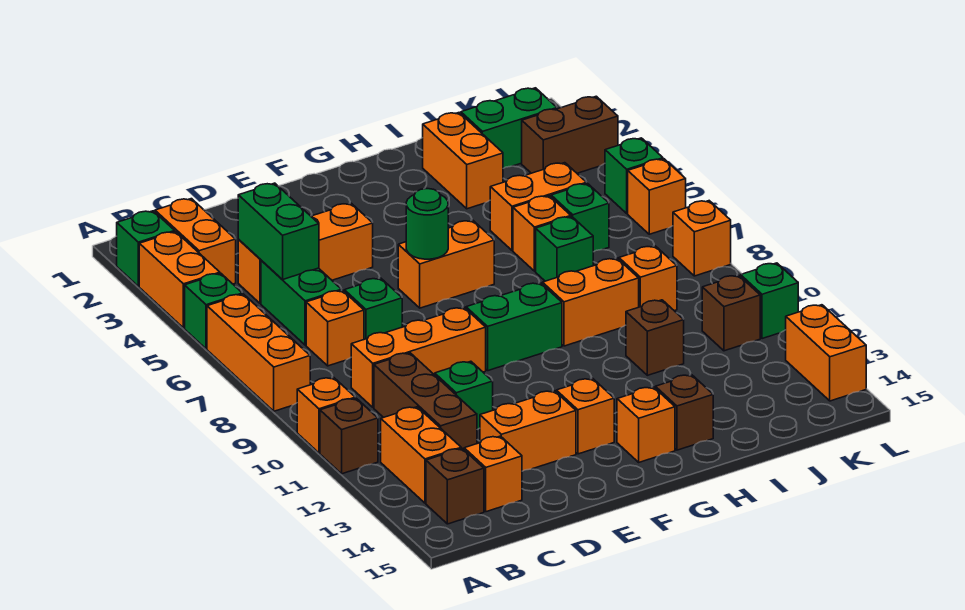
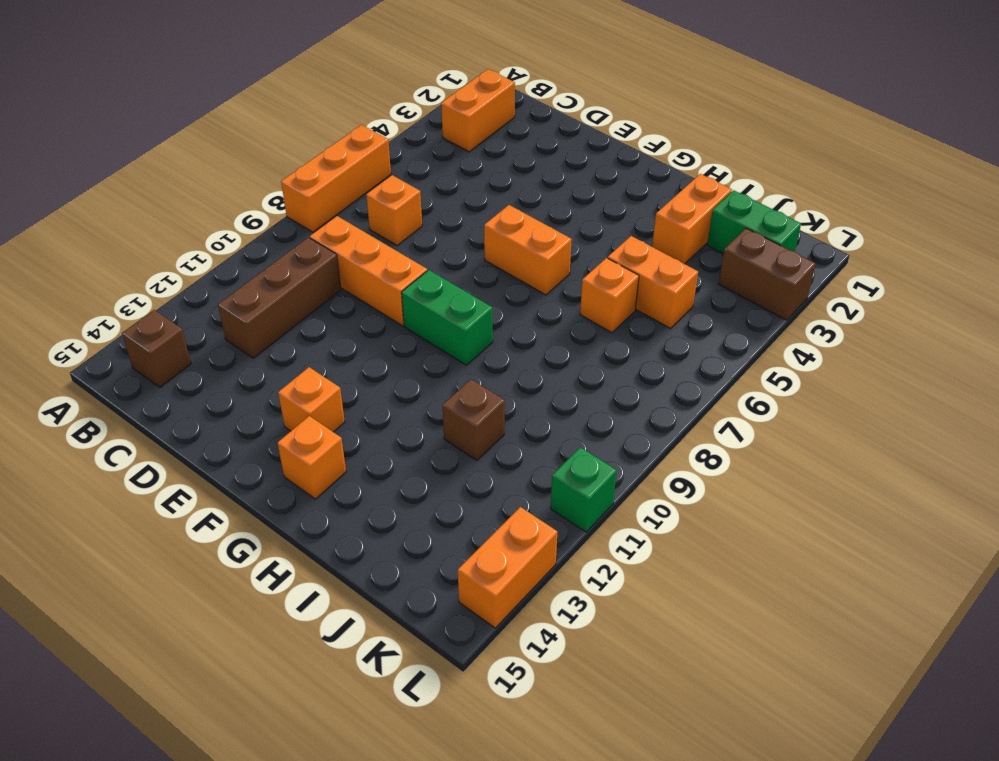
none -> green 1x1 brick [117,211,175,286]
none -> orange 1x2 brick [139,232,220,328]
none -> green 1x1 brick [185,273,242,349]
none -> orange 1x1 brick [297,377,355,453]

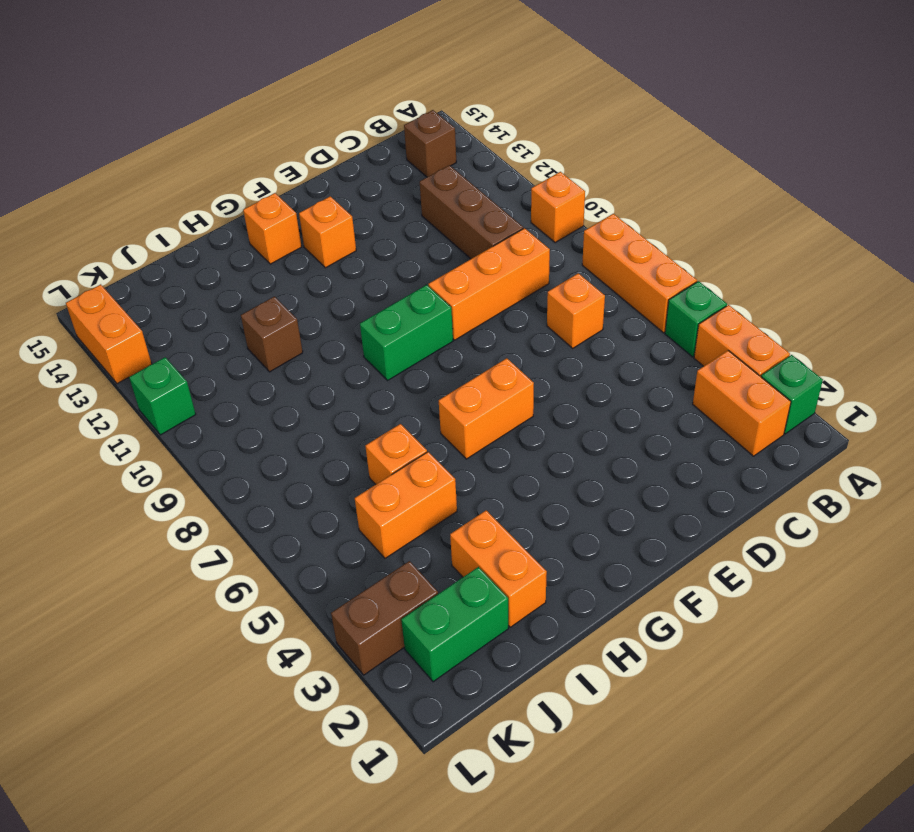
none -> brown 1x1 brick [320,398,378,474]
none -> orange 1x2 brick [381,407,461,503]
none -> orange 1x3 brick [238,203,373,303]
none -> green 1x2 brick [261,261,341,345]

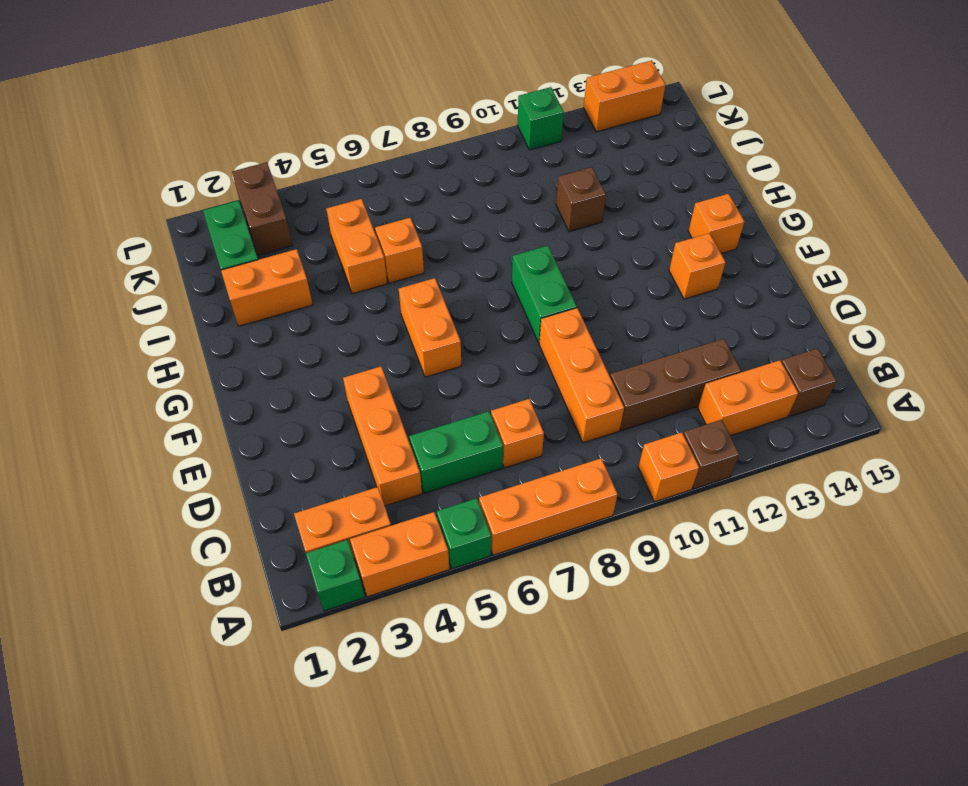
none -> orange 1x1 brick [464,436,522,512]
none -> green 1x1 brick [344,278,402,339]
none -> green 1x1 brick [435,361,493,430]
none -> orange 1x2 brick [480,391,576,471]

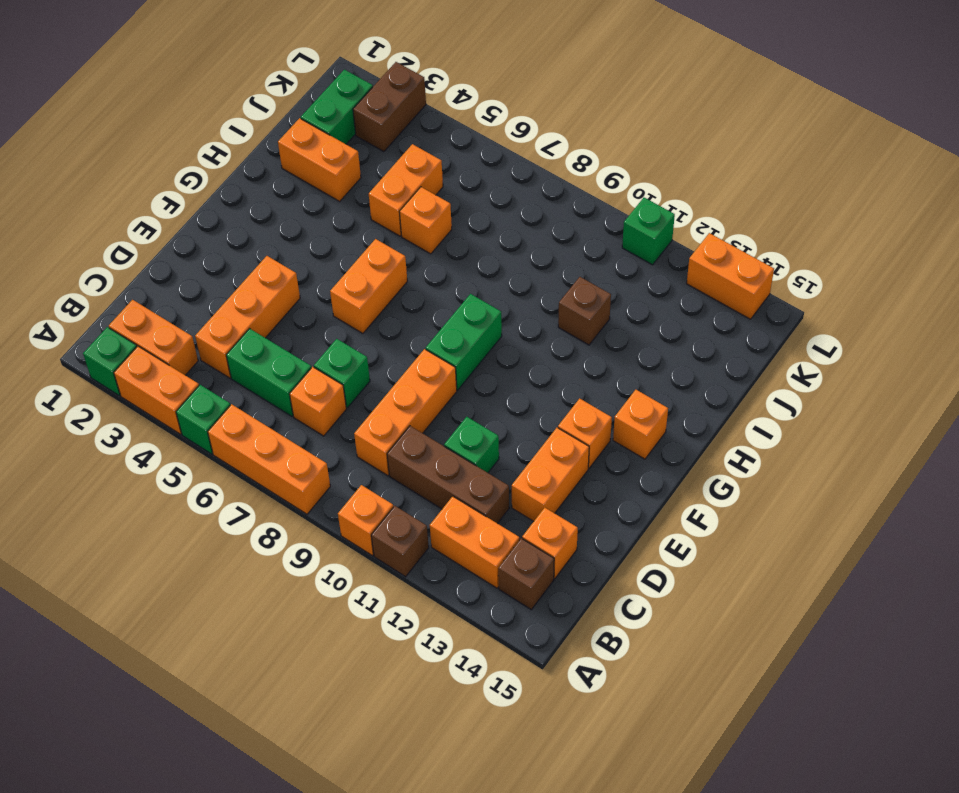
none -> orange 1x2 brick [543,258,639,346]
none -> brown 1x1 brick [655,375,713,450]
none -> green 1x1 brick [536,217,593,281]
none -> green 1x1 brick [551,184,609,252]

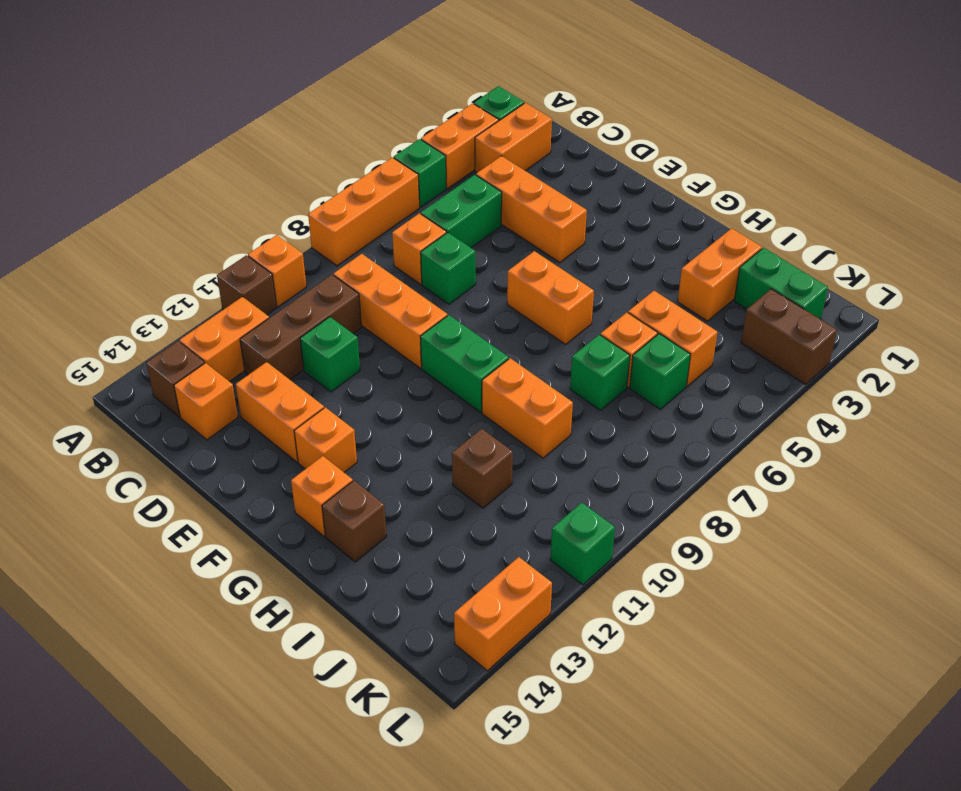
none -> orange 1x1 brick [619,246,677,311]
none -> brown 1x1 brick [702,275,760,351]
none -> green 1x1 brick [605,138,663,213]
none -> orange 1x1 brick [628,159,686,234]

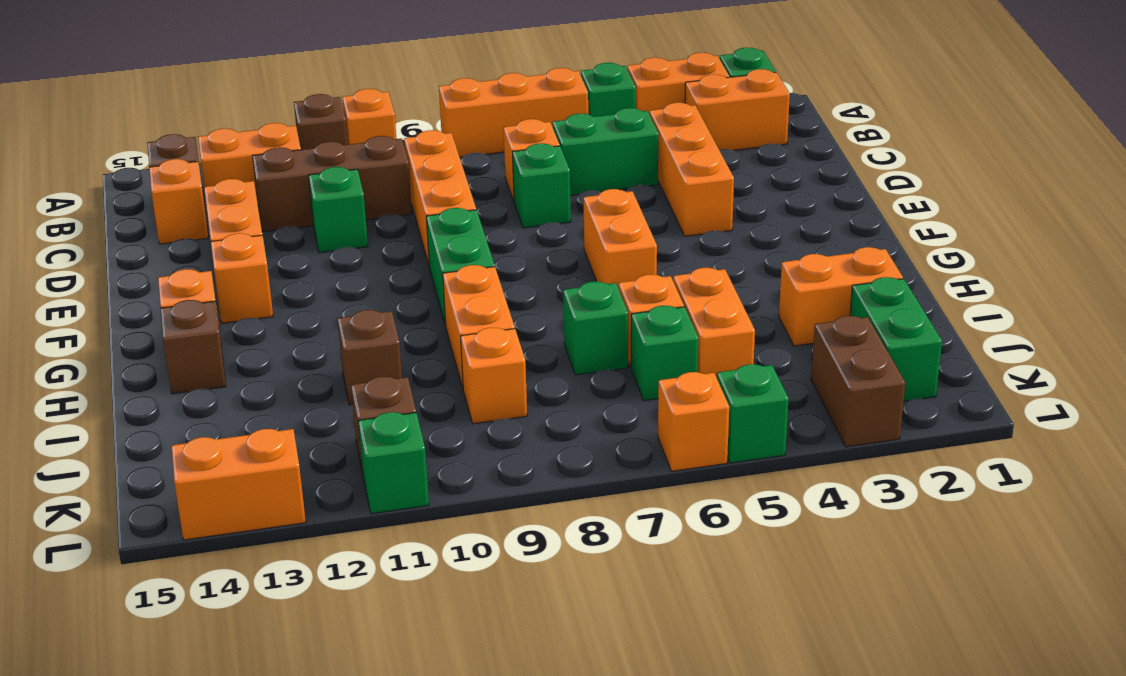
none -> orange 1x1 brick [673,201,731,276]
none -> green 1x2 brick [238,183,319,279]
none -> green 1x1 round brick [406,189,448,259]

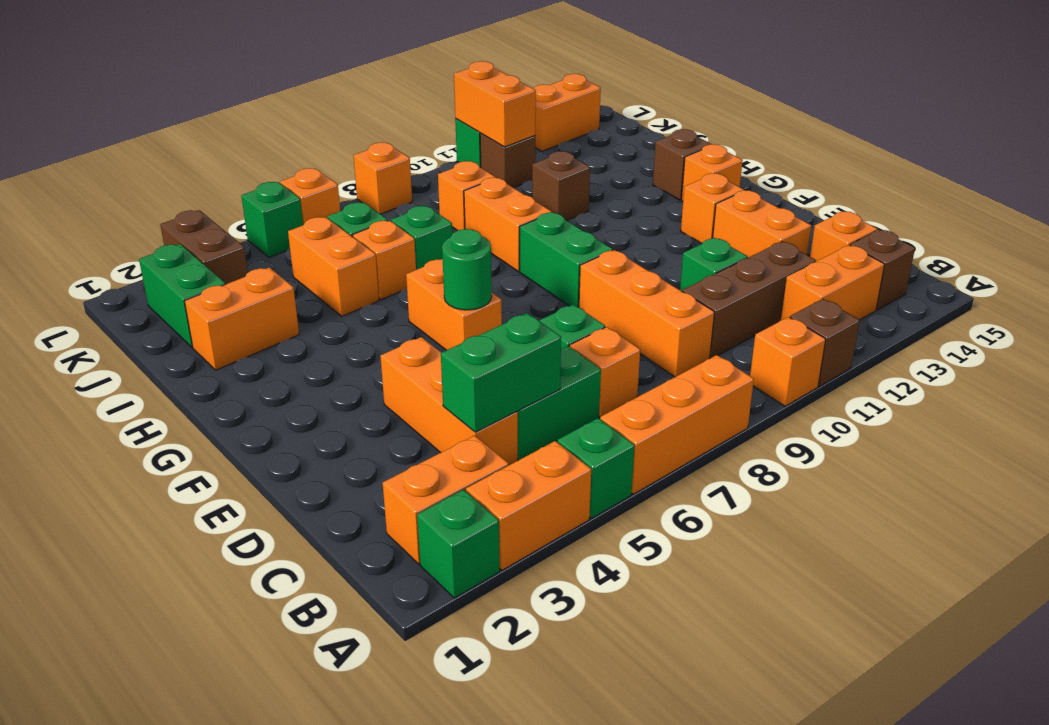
orange 1x2 brick [454,61,536,147] -> none

